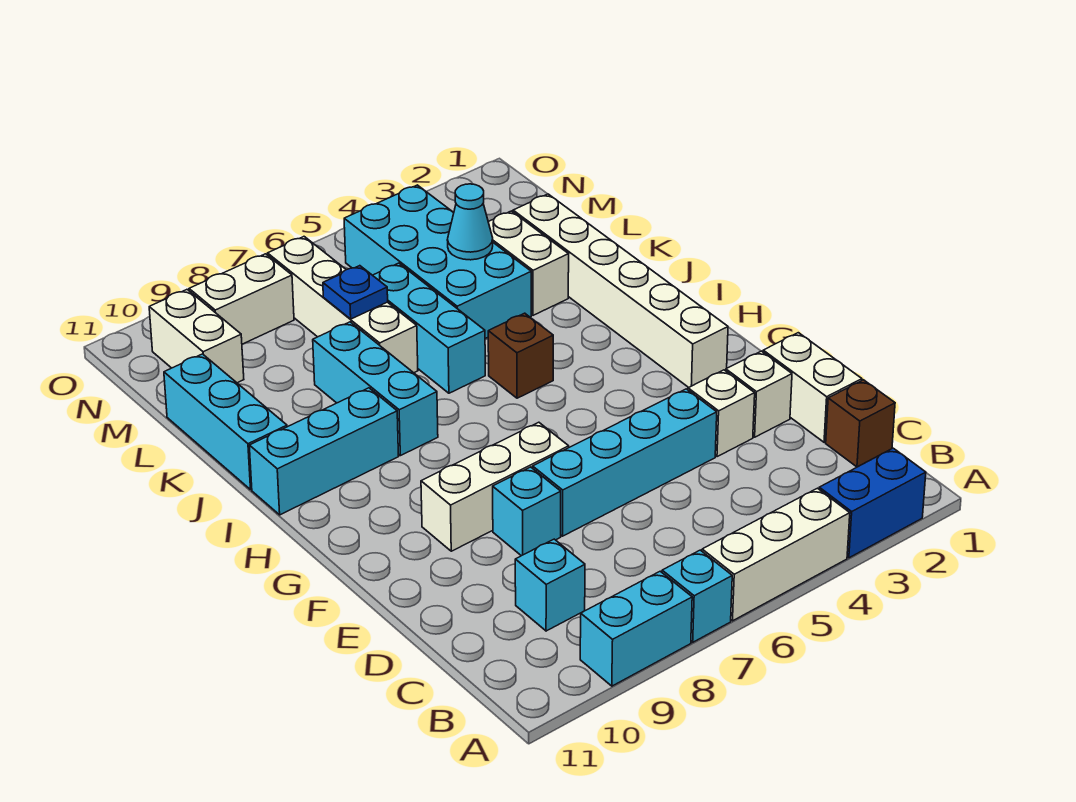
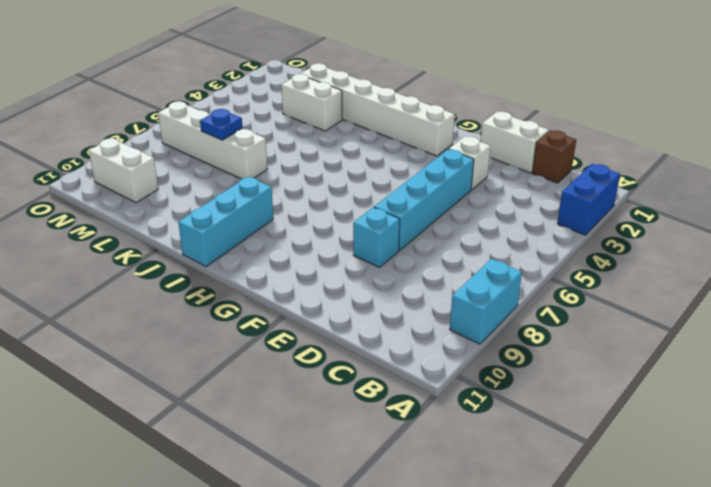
none -> white 1x3 brick [702,488,850,621]
none -> cyan 1x1 brick [662,550,732,642]
none -> cyan 1x1 brick [515,539,585,631]

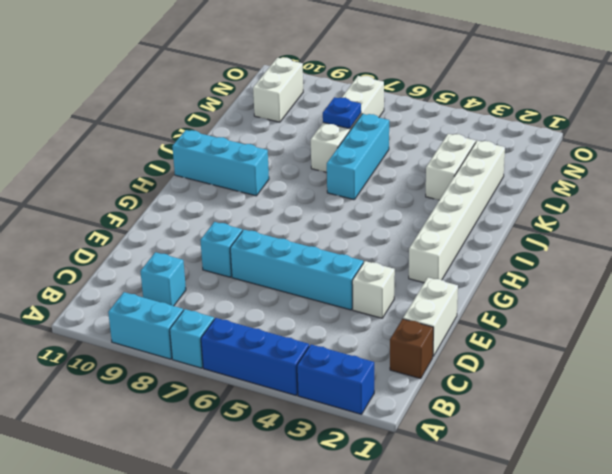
blue 1x3 brick [201,318,309,395] -> white 1x3 brick [702,488,850,621]
none -> white 1x1 brick [726,351,792,437]
none -> white 1x3 brick [421,422,569,551]
none -> brown 1x1 brick [488,313,553,398]

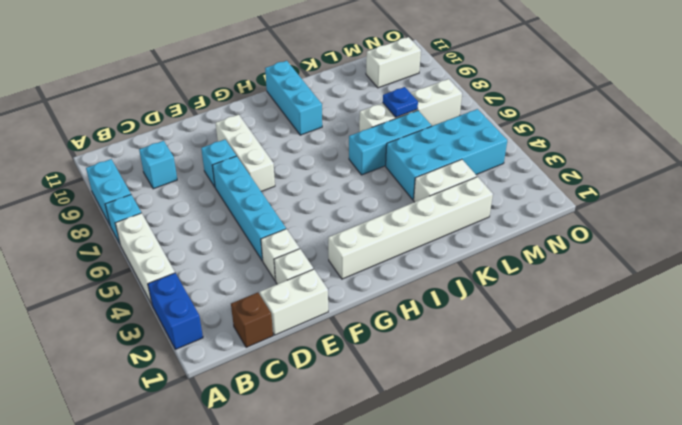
none -> brown 1x1 brick [488,313,553,398]
none -> cyan 1x3 brick [313,322,438,456]
none -> cyan 1x3 brick [164,354,287,490]

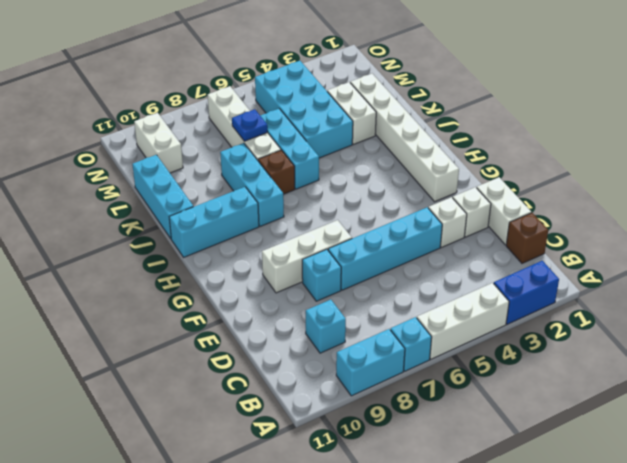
brown 1x1 brick [258,150,295,194] -> brown 1x1 brick moved to [488,313,553,398]
none -> white 1x2 brick [189,254,294,344]
none -> cyan 1x1 cone [447,184,493,260]

